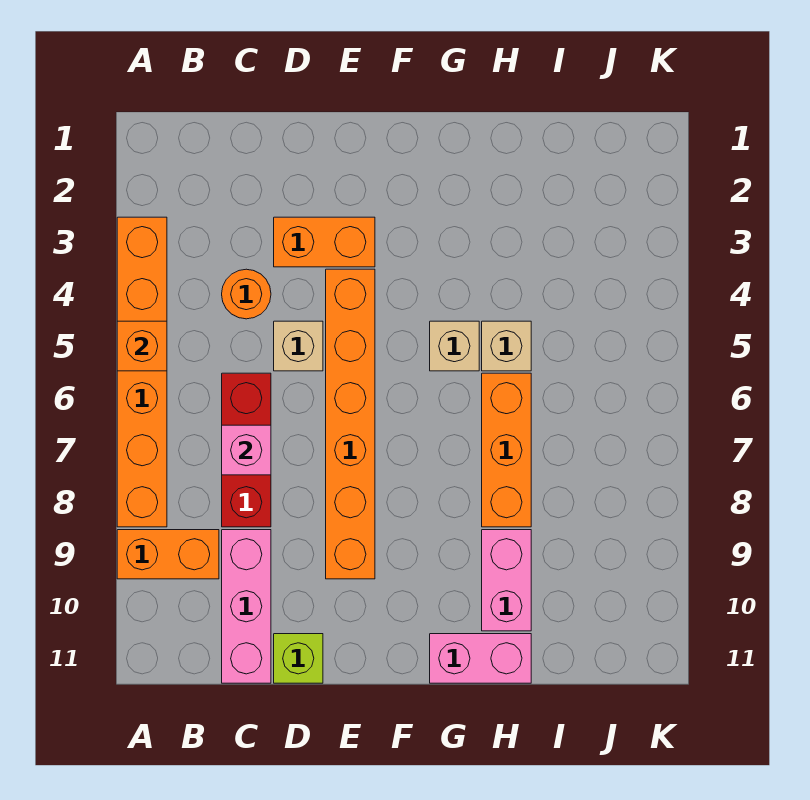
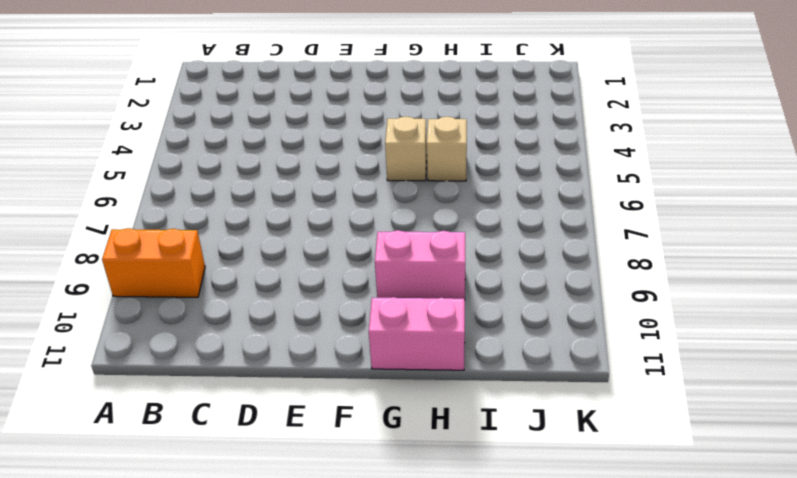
pink 1x2 brick [375,230,465,299] -> pink 1x2 brick turned to [482,530,531,631]
none -> orange 1x6 brick [117,217,167,527]
none -> orange 1x1 round brick [222,269,271,319]
none -> red 1x3 brick [222,373,271,527]

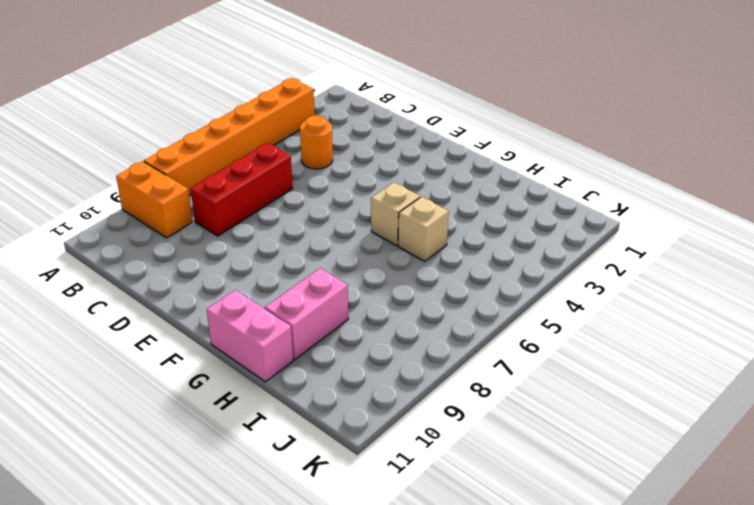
none -> pink 1x3 brick [222,530,271,683]
none -> orange 1x2 brick [274,217,375,267]
none -> tan 1x1 brick [274,321,323,371]

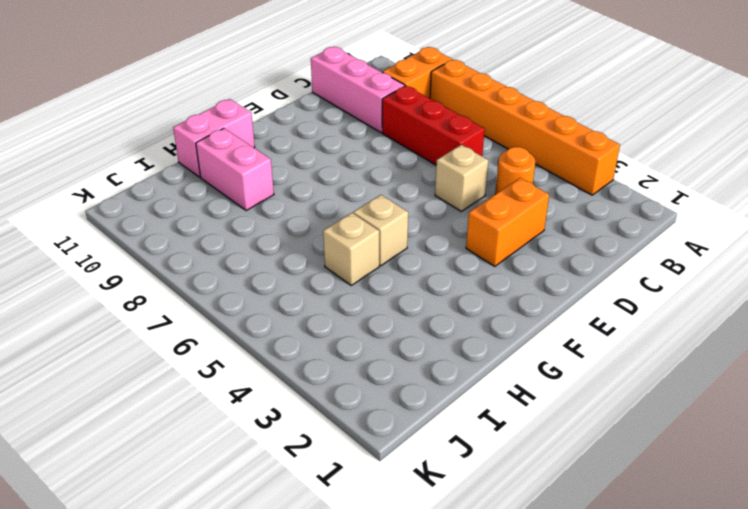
none -> lime 1x1 brick [274,634,323,683]
none -> orange 1x6 brick [326,269,375,579]
none -> orange 1x3 brick [482,373,531,527]

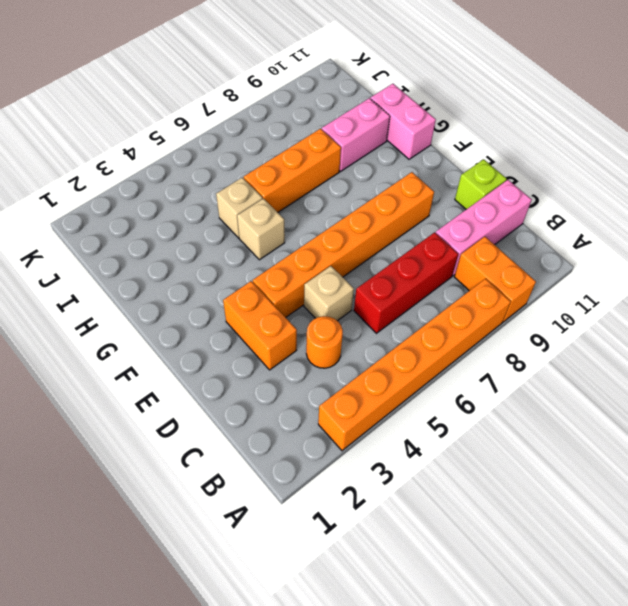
none -> orange 1x1 brick [117,321,167,371]
none -> pink 1x1 brick [222,425,271,475]

